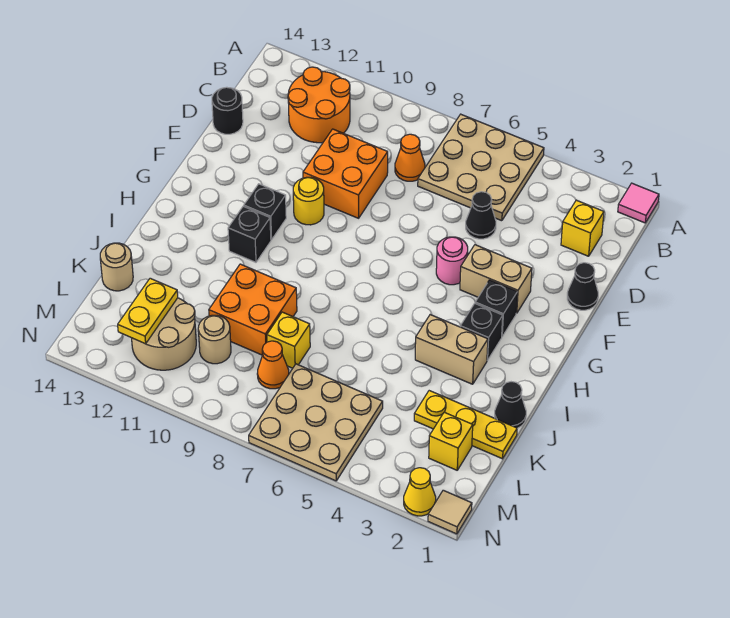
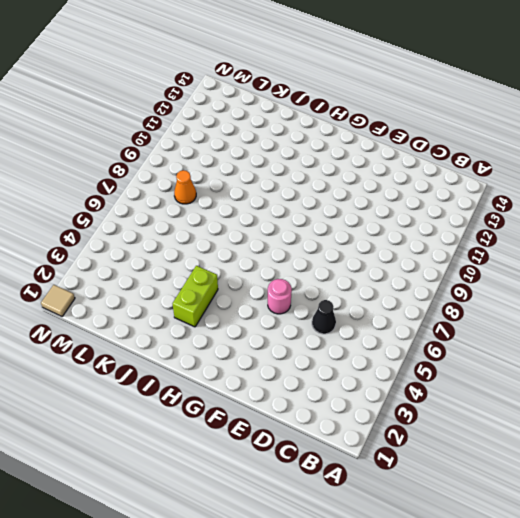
lime 1x2 brick [173,266,218,327] -> tan 1x2 brick [415,315,488,384]
none -> pink 1x1 tile [618,183,659,223]
none -> tan 3x3 plate [418,114,544,221]
none -> orange 2x2 round brick [288,67,350,143]
none -> yellow 1x1 brick [561,200,604,256]

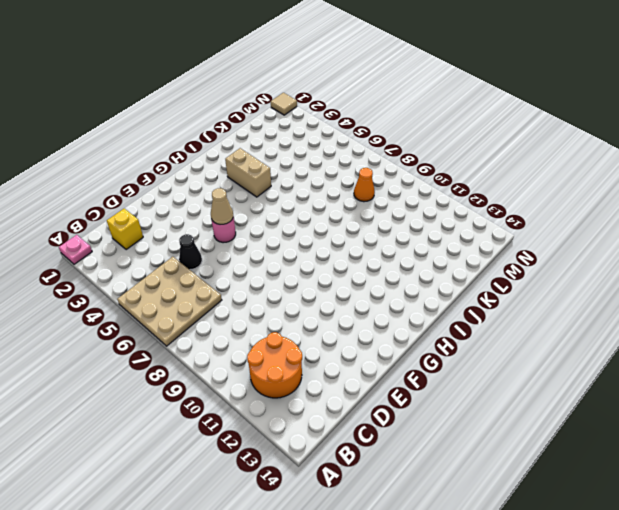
pink 1x1 plate [59,235,92,264] -> pink 1x1 tile [618,183,659,223]
tan 1x1 cone [211,188,233,225] -> none
none -> orange 1x1 cone [395,134,425,181]
none -> orange 2x2 brick [303,129,388,218]
none -> black 1x1 round brick [212,87,243,134]
none -> black 1x1 cone [567,263,598,310]

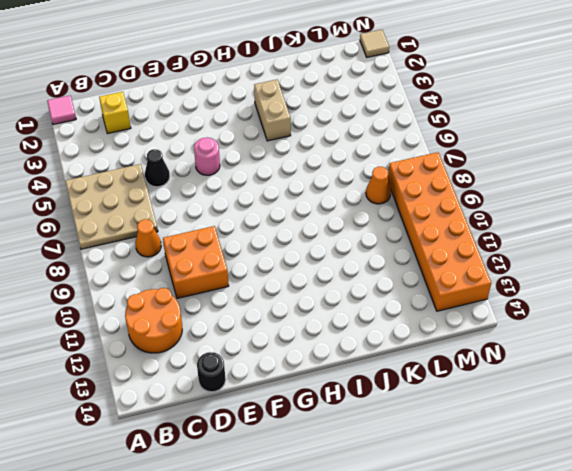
orange 2x6 brick [388,152,491,311] -> tan 2x2 round brick [132,298,196,370]
none -> black 1x1 cone [567,263,598,310]
none -> tan 1x2 brick [460,245,532,313]
none -> yellow 1x1 round brick [293,177,324,225]
none -> black 1x1 brick [475,280,517,336]

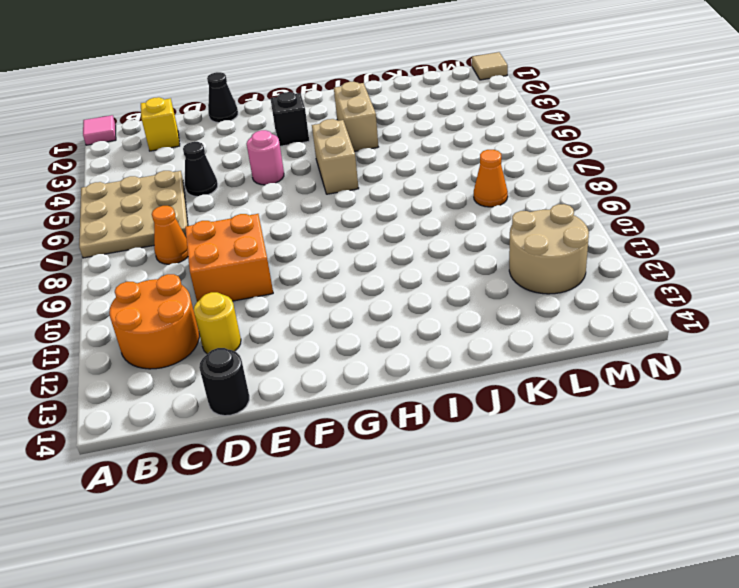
yellow 1x1 round brick [194,292,241,354] -> yellow 1x1 round brick moved to [293,177,324,225]
tan 1x2 brick [312,119,359,194] -> tan 1x2 brick moved to [460,245,532,313]
none -> black 1x1 brick [244,184,286,240]
none -> black 1x1 brick [460,304,503,360]
none -> black 1x1 brick [228,206,271,262]
none -> black 1x1 cone [495,382,526,428]

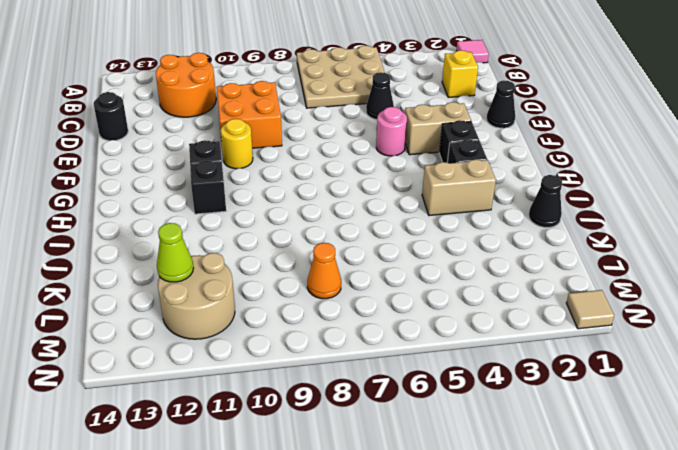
lime 1x1 cone [157,223,193,282] -> yellow 1x2 plate [118,278,178,344]
none -> orange 1x1 cone [395,134,425,181]
none -> orange 2x2 brick [209,264,297,355]
none -> yellow 1x3 plate [414,391,517,459]
none -> yellow 1x1 brick [267,312,310,368]

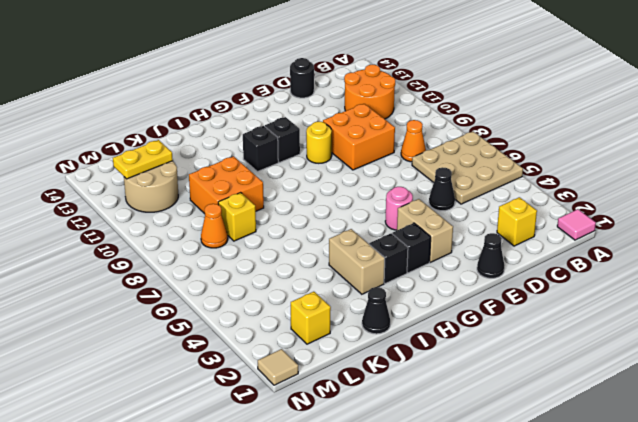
none -> yellow 1x3 plate [414,391,517,459]
none -> tan 1x1 round brick [100,243,133,291]
none -> tan 3x3 plate [249,364,383,481]
none -> tan 1x1 round brick [198,315,231,364]

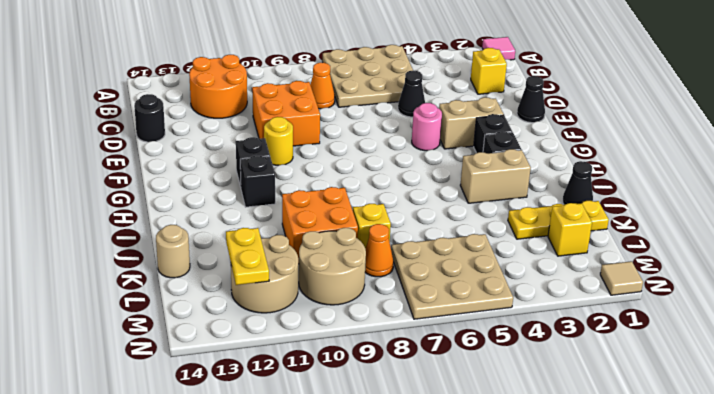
tan 2x2 round brick [299,228,366,305] -> tan 1x1 round brick [198,315,231,364]
none -> yellow 1x1 cone [404,468,436,516]

